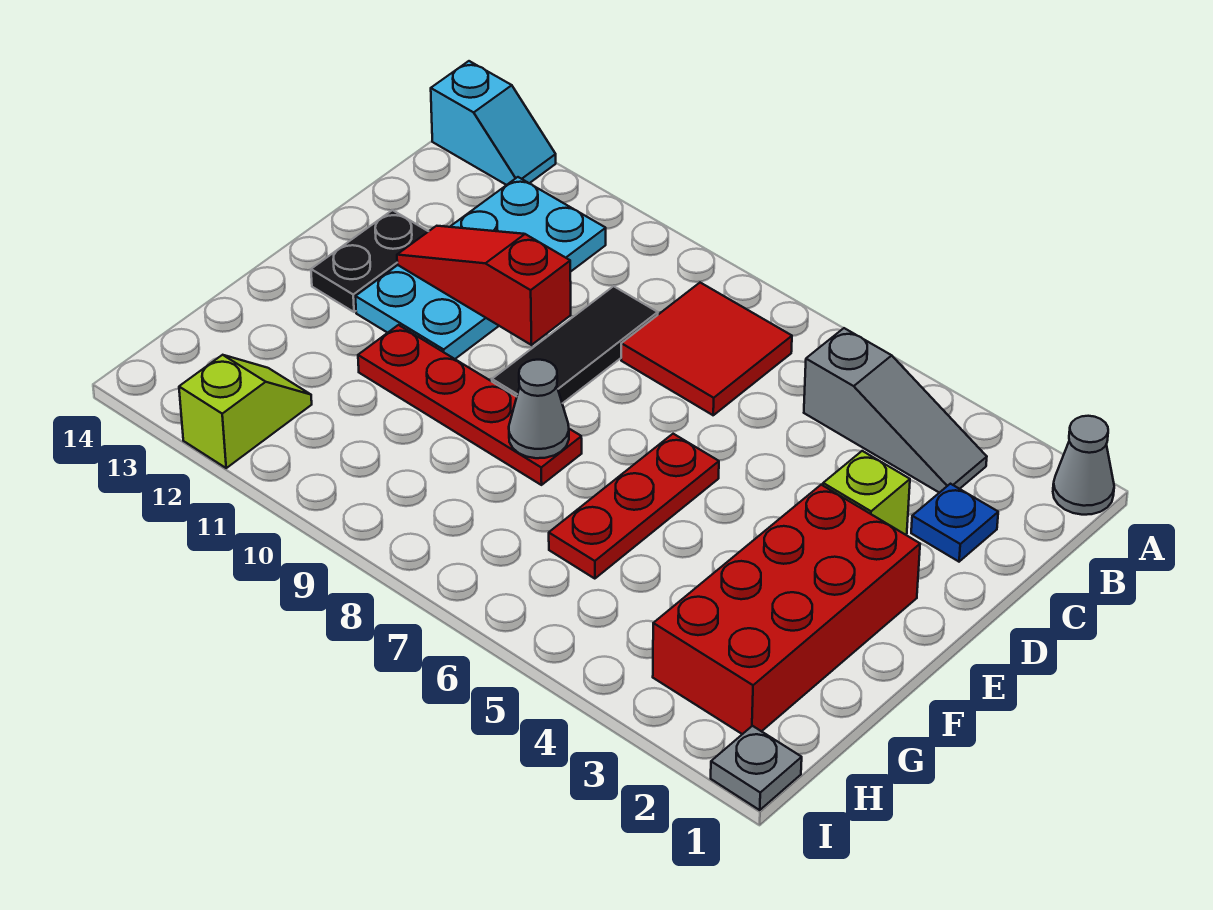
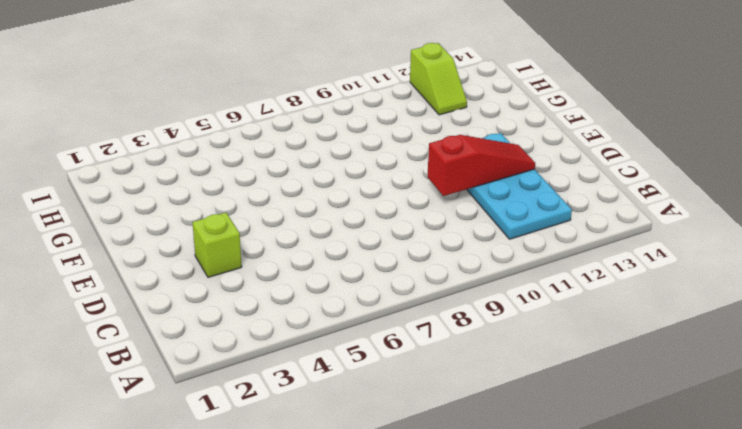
none -> grey 1x1 cone [1053,416,1114,515]
none -> cyan 1x2 slope [431,61,556,185]
none -> grey 1x3 slope [804,328,987,493]

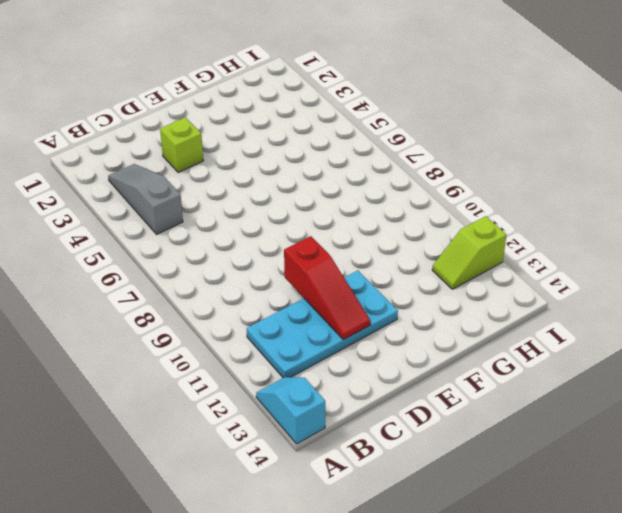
none -> grey 1x1 cone [1053,416,1114,515]
none -> red 2x2 tile [621,283,792,415]
none -> blue 1x1 plate [911,484,998,562]

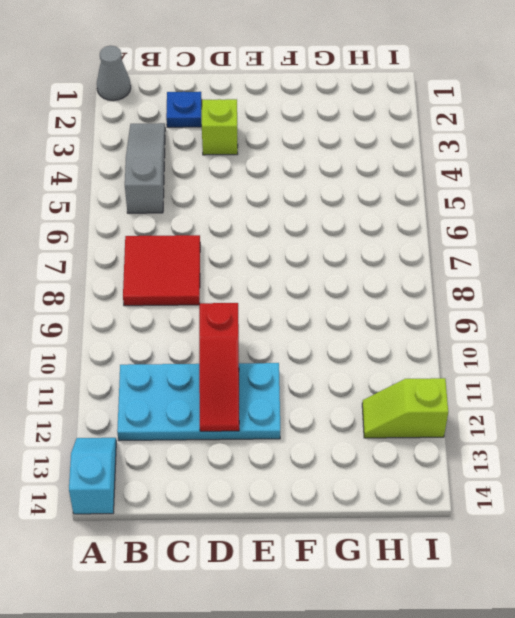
none -> black 1x3 tile [492,286,658,403]
none -> black 1x2 plate [311,210,428,312]
none -> red 2x4 brick [653,485,920,734]

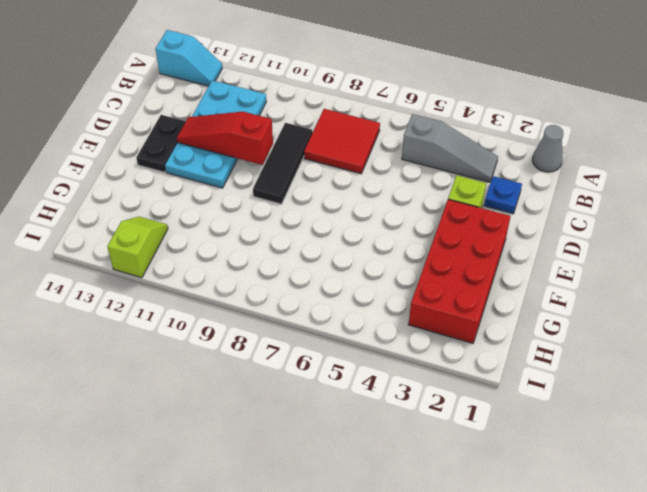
none -> red 1x3 plate [549,434,719,579]
none -> red 1x4 plate [358,325,582,485]
none -> grey 1x1 plate [711,726,802,810]

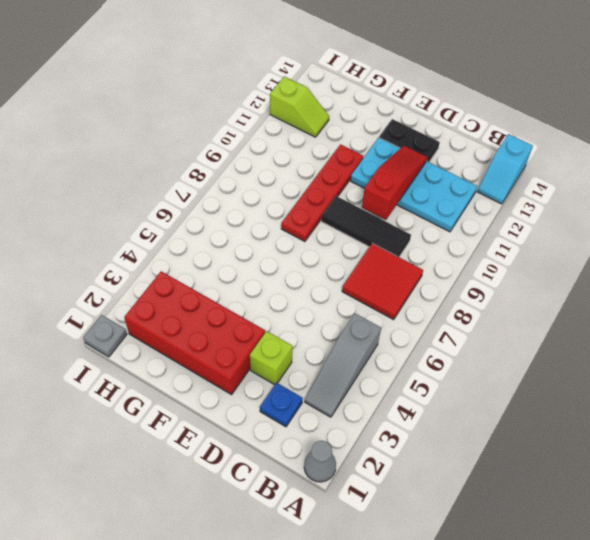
none -> red 1x3 plate [549,434,719,579]
none -> grey 1x1 cone [509,360,569,458]

